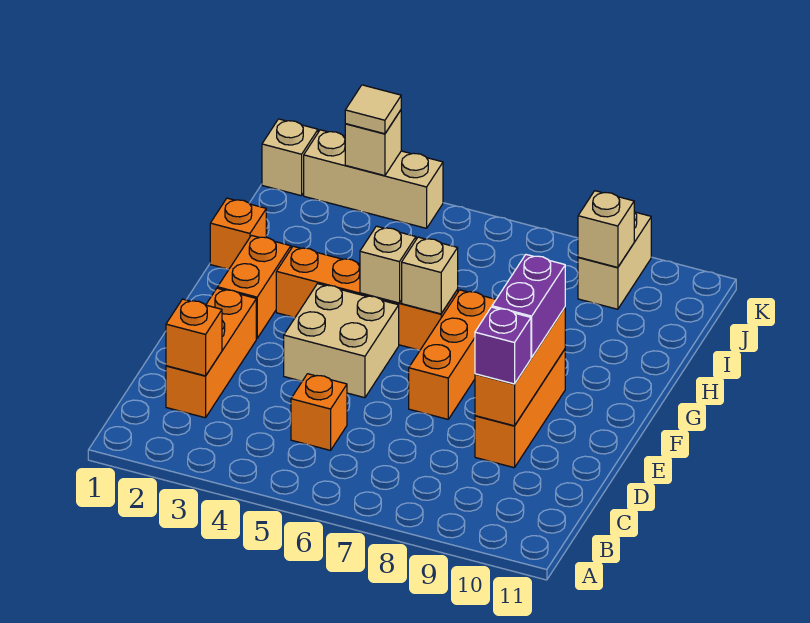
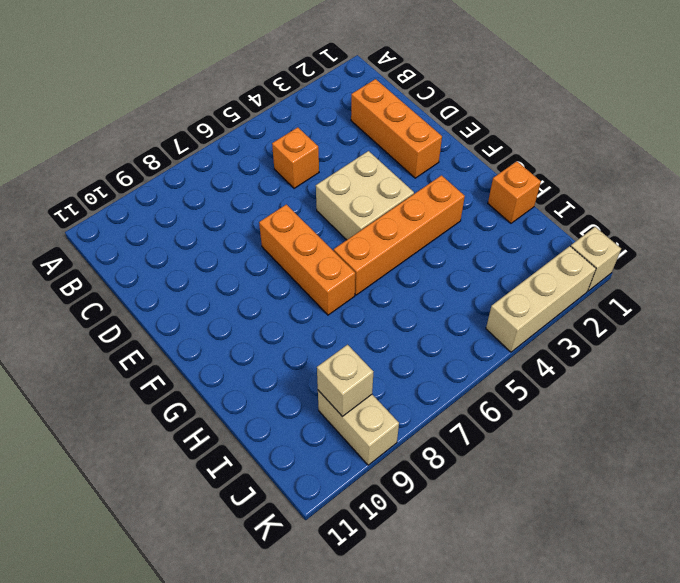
none -> orange 1x3 brick [475,350,565,468]
none -> orange 1x2 brick [218,235,291,338]
none -> orange 1x1 brick [166,299,222,376]

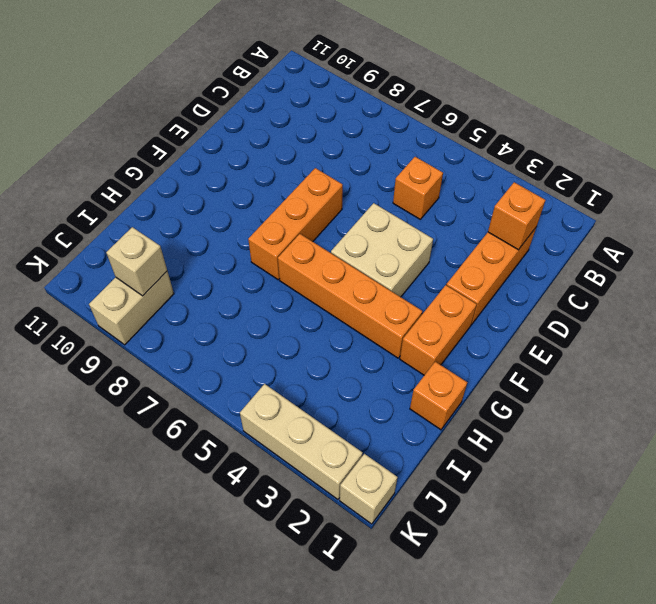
none -> orange 1x3 brick [475,350,565,468]
none -> orange 1x3 brick [475,308,565,426]
none -> tan 1x1 brick [360,226,416,303]

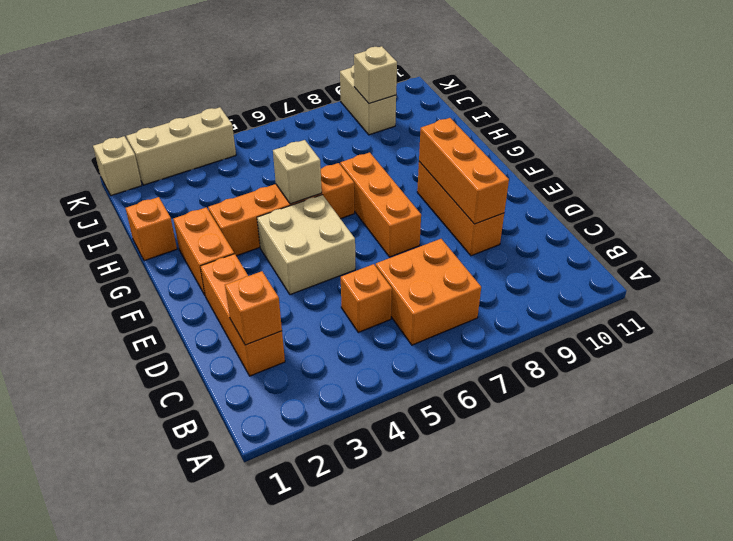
orange 2x2 brick [376,239,481,345] -> none
none -> tan 1x1 brick [402,237,458,314]
none -> tan 1x1 brick [345,110,401,176]
none -> purple 1x1 brick [475,307,531,384]

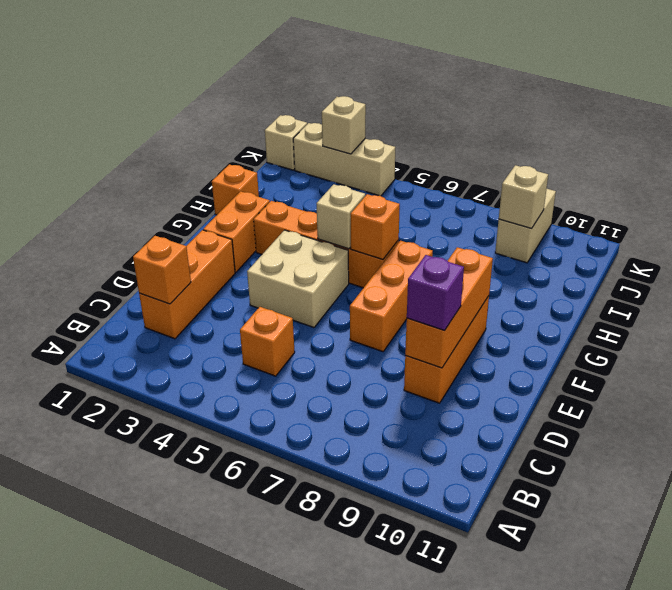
orange 1x1 brick [351,194,400,260] -> tan 1x1 brick [402,237,458,314]
none -> purple 1x2 brick [492,255,565,357]
none -> tan 1x1 tile [345,85,401,134]

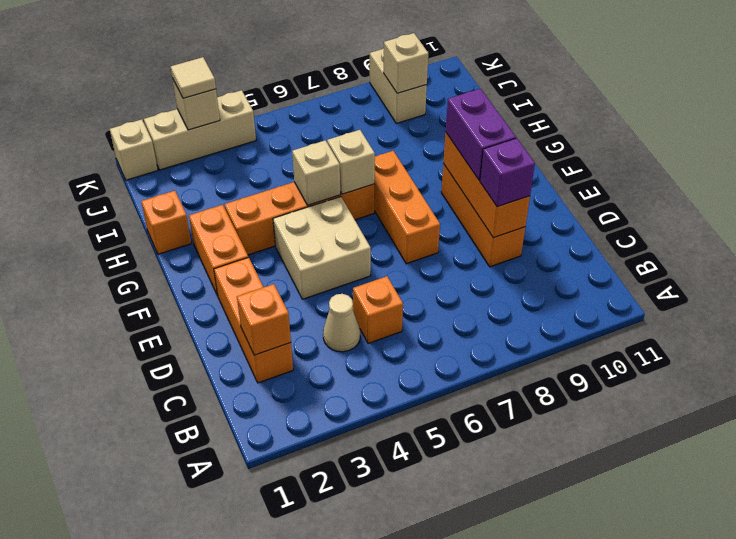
tan 1x1 cone [323,294,360,352] -> none

